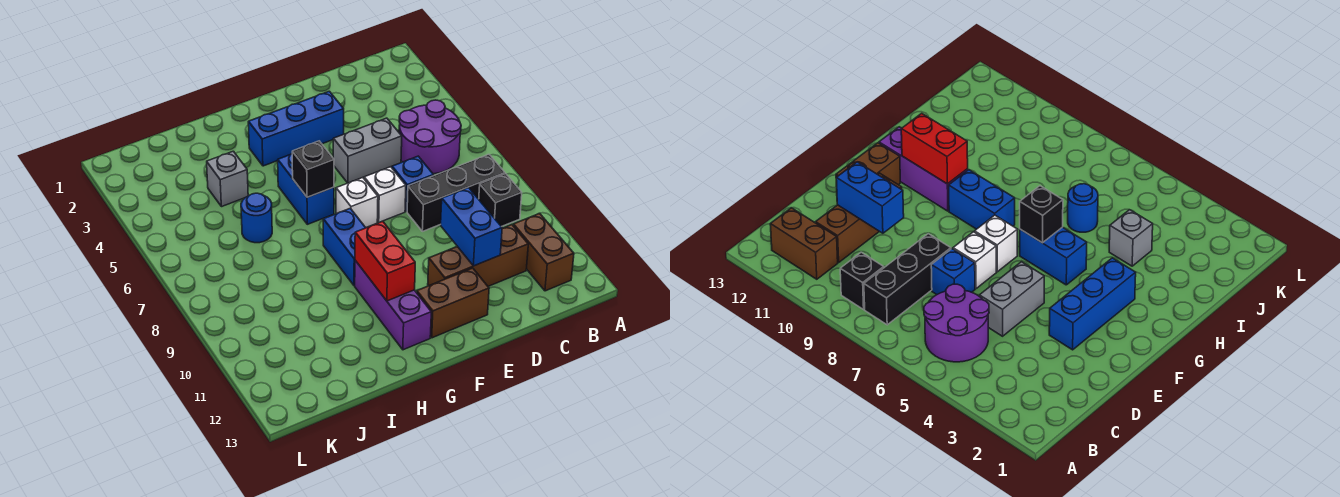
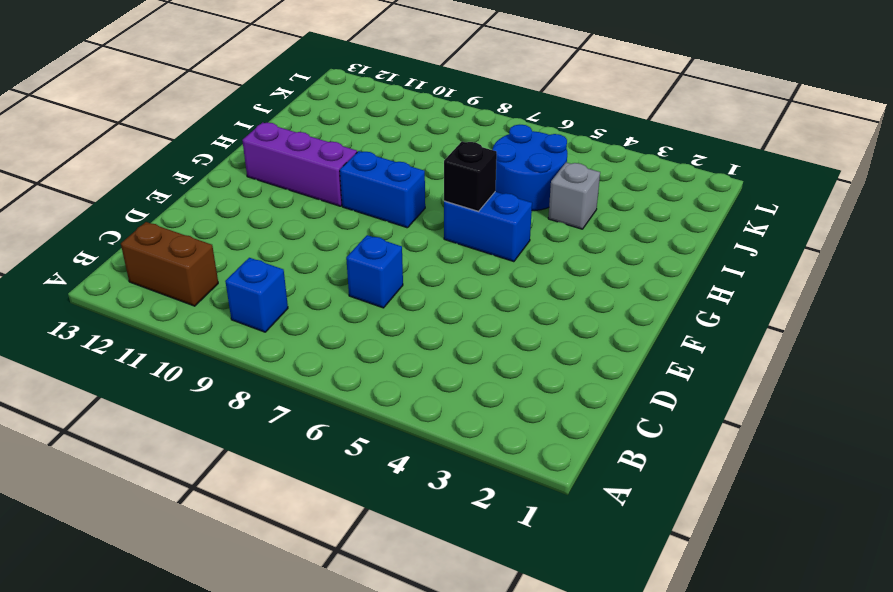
blue 1x1 brick [225,258,288,332] -> black 1x1 brick [479,174,522,227]
blue 2x2 round brick [493,125,567,211] -> blue 1x1 round brick [241,193,272,243]
none -> purple 2x2 round brick [399,100,461,174]
none -> black 1x3 brick [407,154,505,231]
none -> brown 1x3 brick [428,225,528,286]

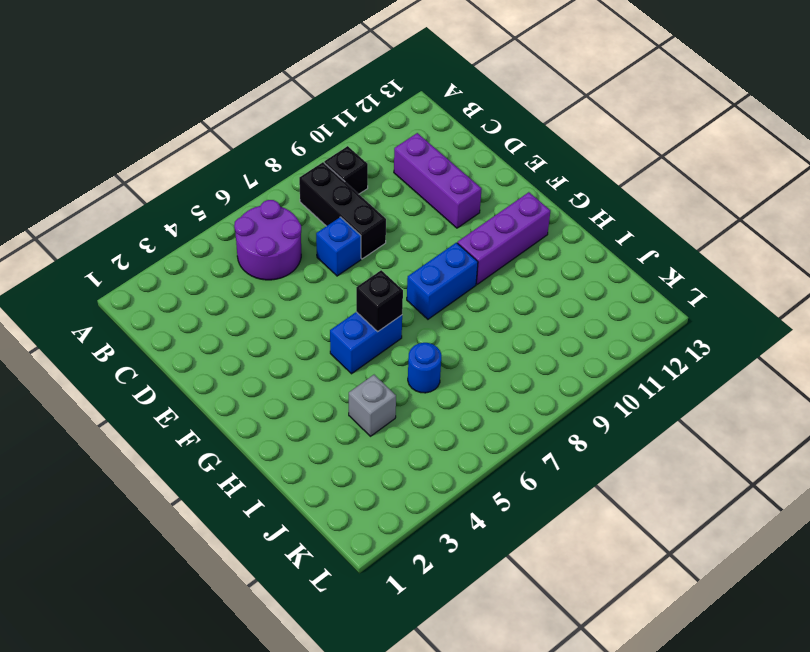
purple 1x3 brick [394,133,482,228] -> brown 1x3 brick [428,225,528,286]
none -> brown 1x2 brick [513,213,574,291]
none -> grey 1x2 brick [333,118,402,183]
none -> blue 1x3 brick [248,91,344,166]

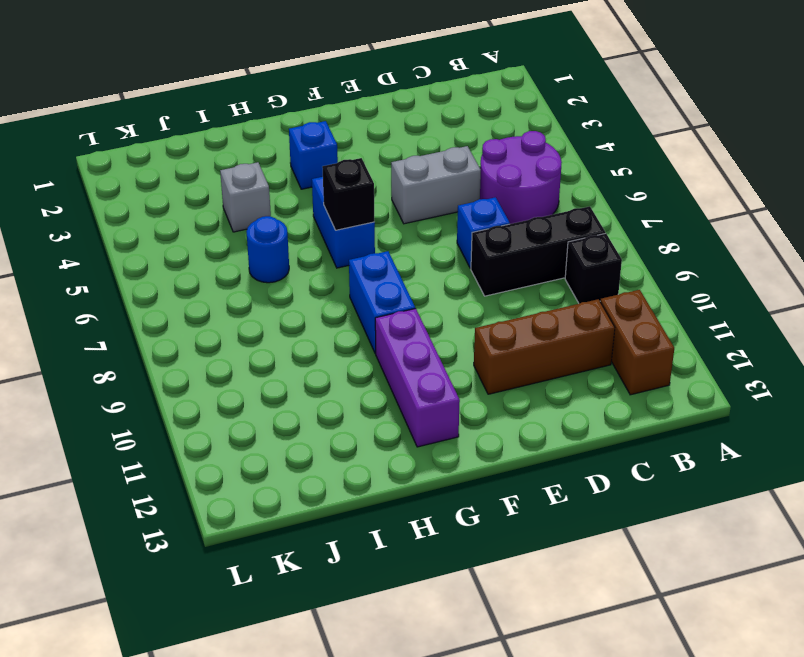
blue 1x1 brick [289,121,338,189] -> blue 1x3 brick [248,91,344,166]
none -> white 1x1 brick [364,167,406,222]
none -> brown 1x2 brick [417,268,489,338]
none -> white 1x1 brick [336,178,378,228]

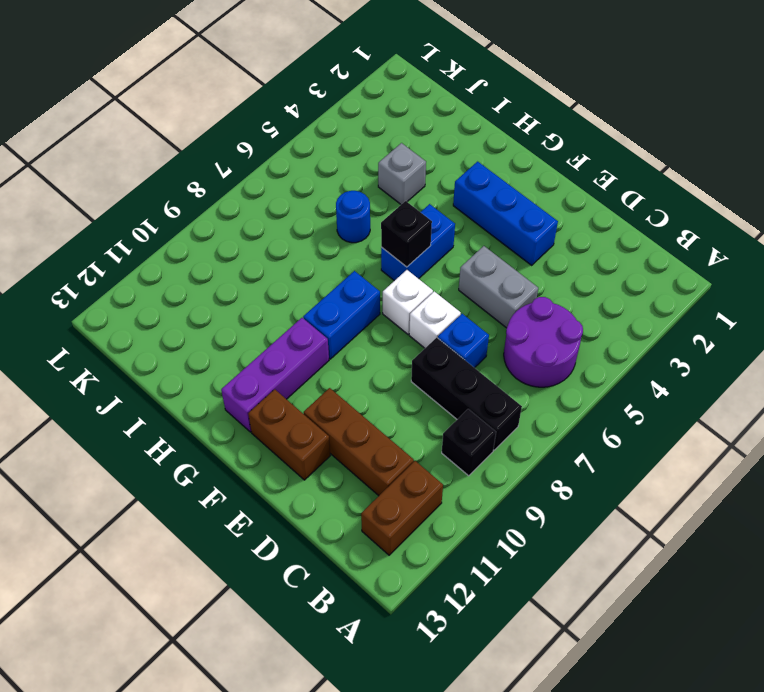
none -> blue 1x2 brick [441,188,502,266]
none -> red 1x2 brick [355,221,415,301]

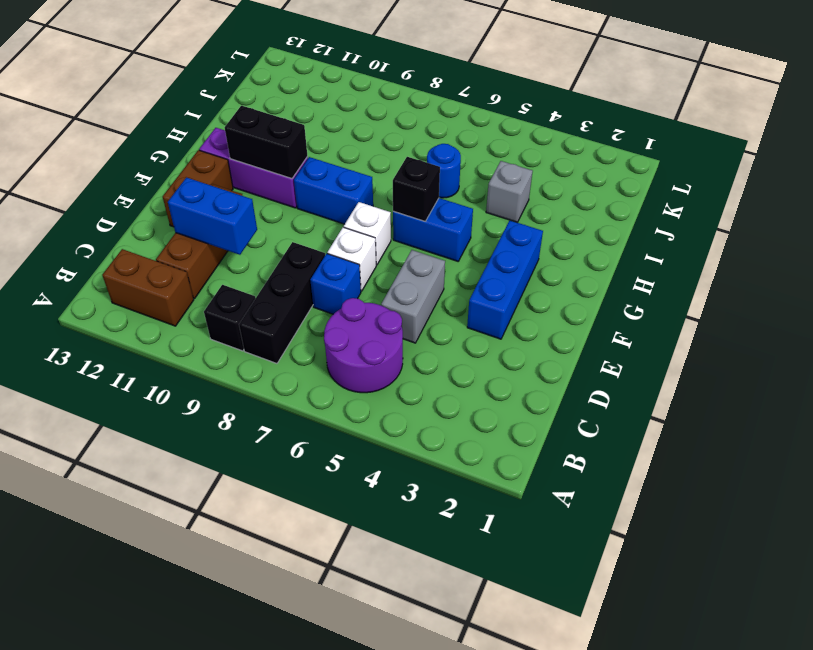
black 1x2 brick [225,106,307,179] -> red 1x2 brick [355,221,415,301]

